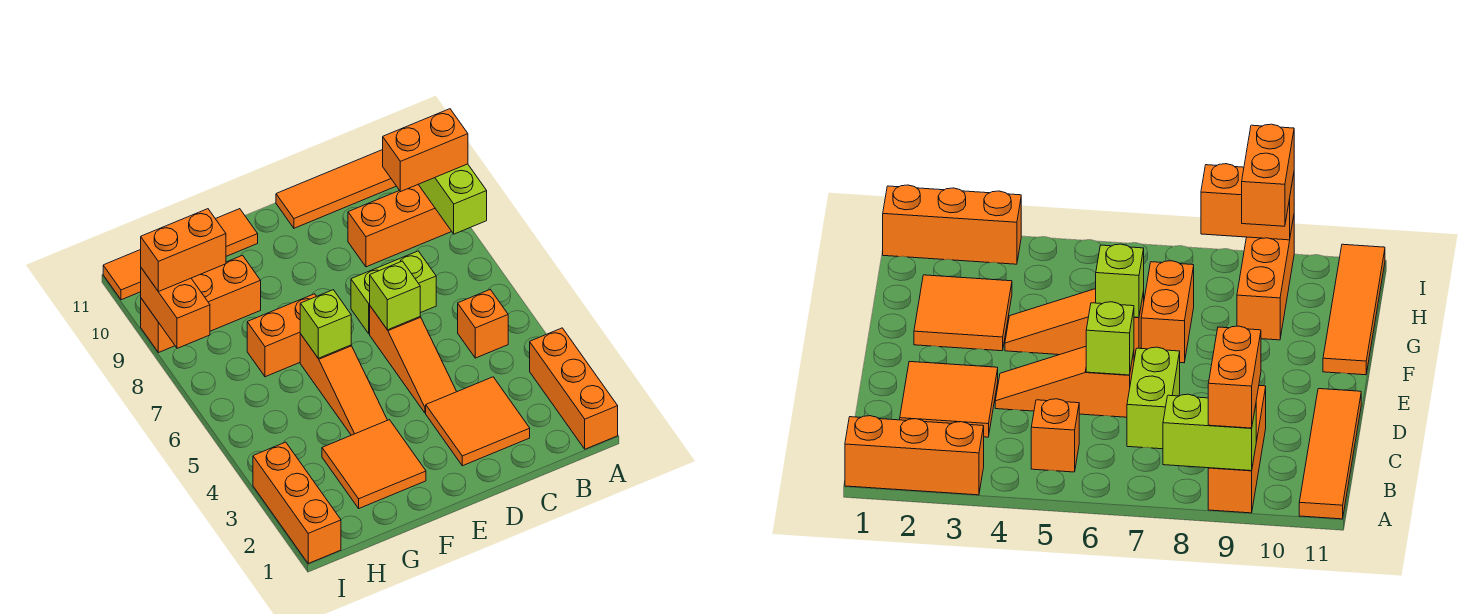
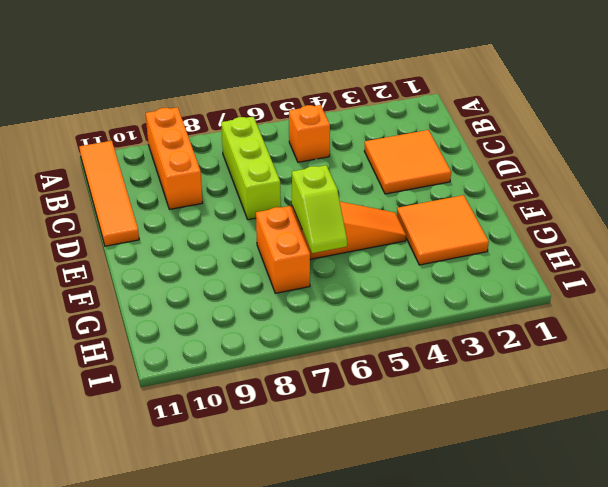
lime 1x3 brick [221,117,281,220] -> lime 1x2 brick [351,251,436,334]
lime 1x2 slope [292,165,347,253] -> lime 1x1 brick [300,290,351,358]
none -> orange 1x3 brick [530,328,618,449]
none -> orange 1x3 slope [370,306,457,413]
none -> orange 1x4 tile [103,209,258,300]

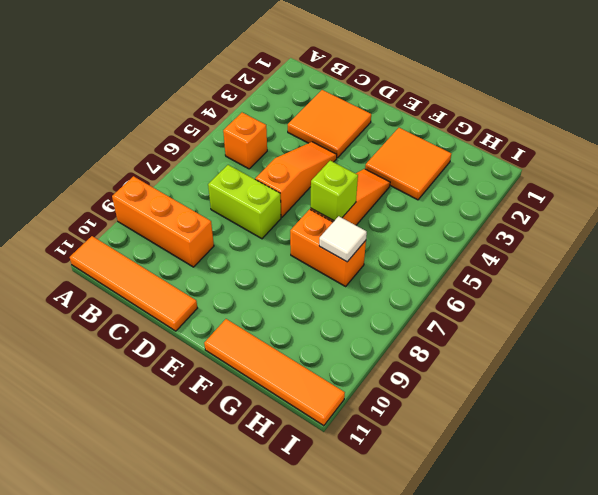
white 1x1 tile [319,216,367,262] -> none
none -> orange 1x3 brick [530,328,618,449]
none -> orange 1x3 brick [141,255,261,353]
none -> orange 1x3 brick [253,442,341,563]

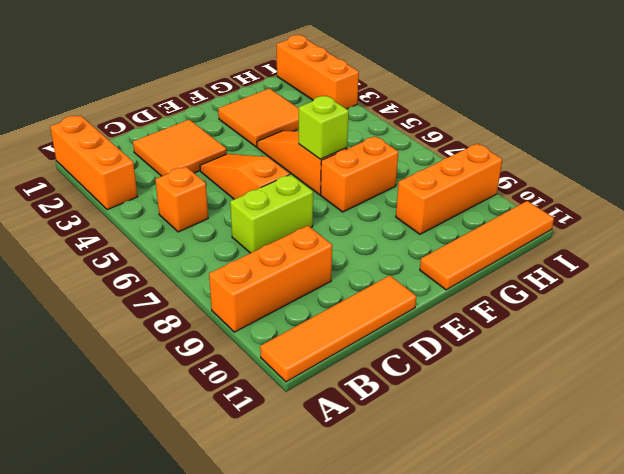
none -> lime 1x2 brick [418,164,487,234]
none -> lime 1x1 brick [370,261,420,330]
none -> orange 1x2 brick [141,268,210,348]

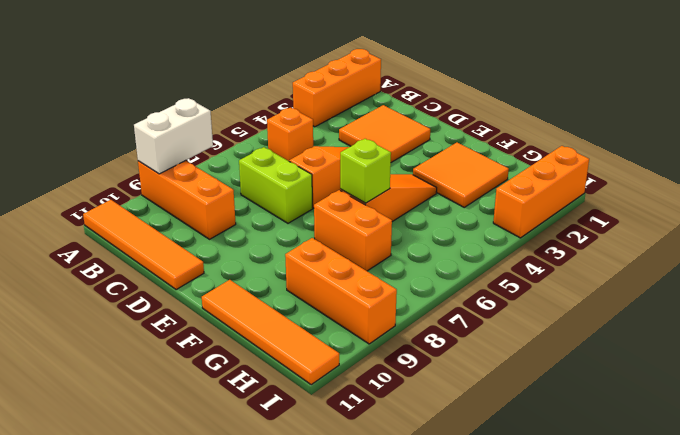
white 1x2 brick [134,98,213,174] -> lime 1x2 brick [418,164,487,234]
none -> lime 1x1 brick [370,261,420,330]
none -> orange 1x2 brick [141,268,210,348]
none -> orange 1x2 brick [383,109,468,192]

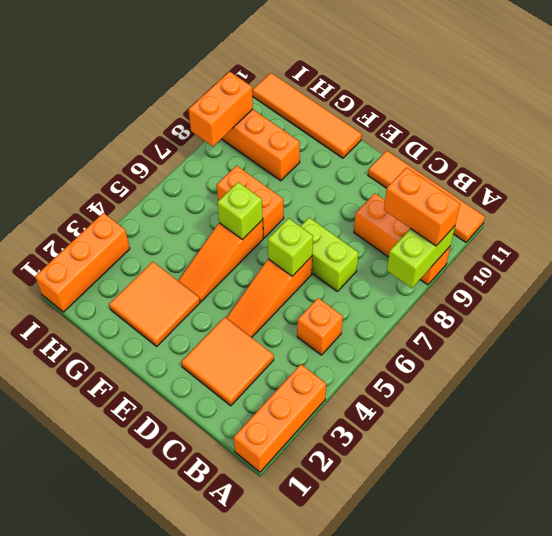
none -> orange 1x2 brick [141,209,226,292]

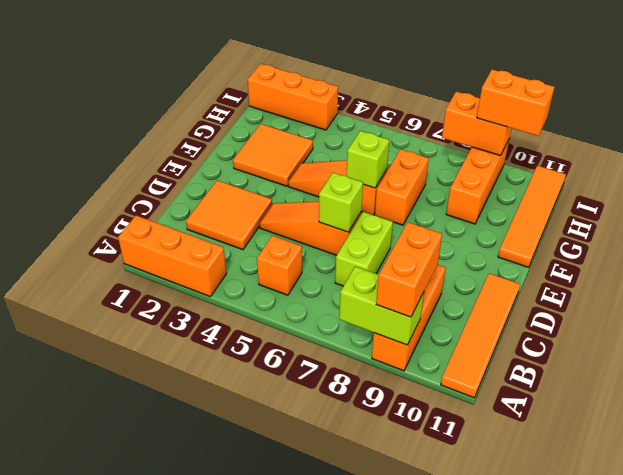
orange 1x2 brick [477,69,555,136] -> orange 1x2 brick turned to [141,209,226,292]

